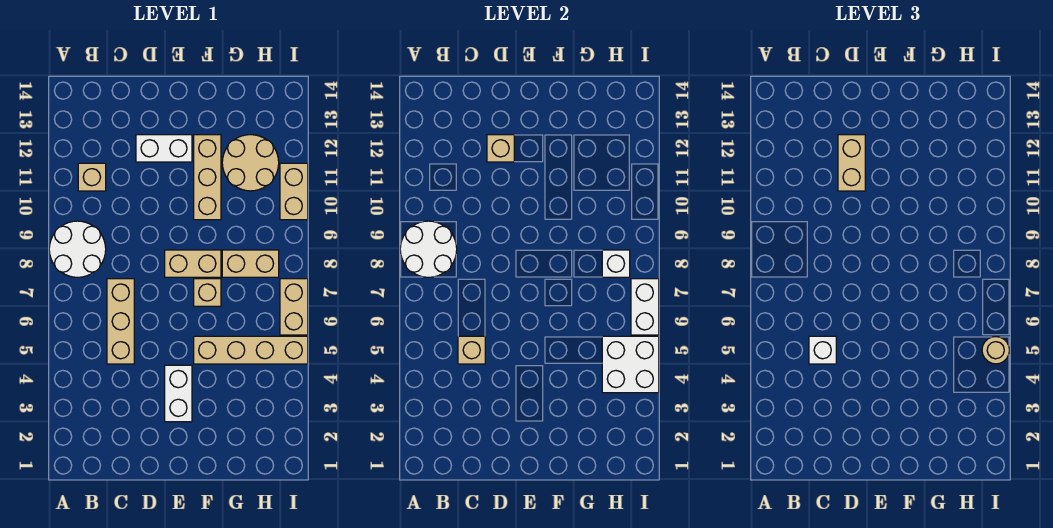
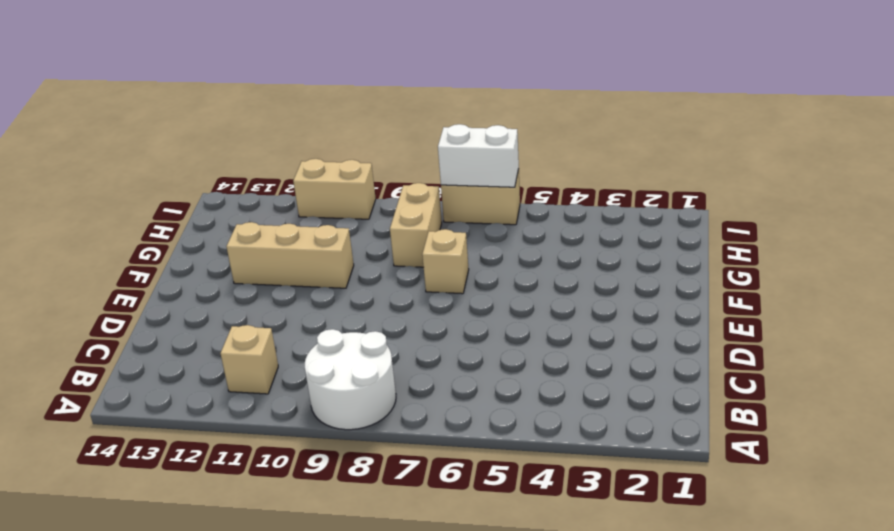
none -> tan 1x3 brick [107,279,134,364]
none -> white 1x2 brick [136,135,192,162]
none -> white 1x2 brick [165,365,192,422]

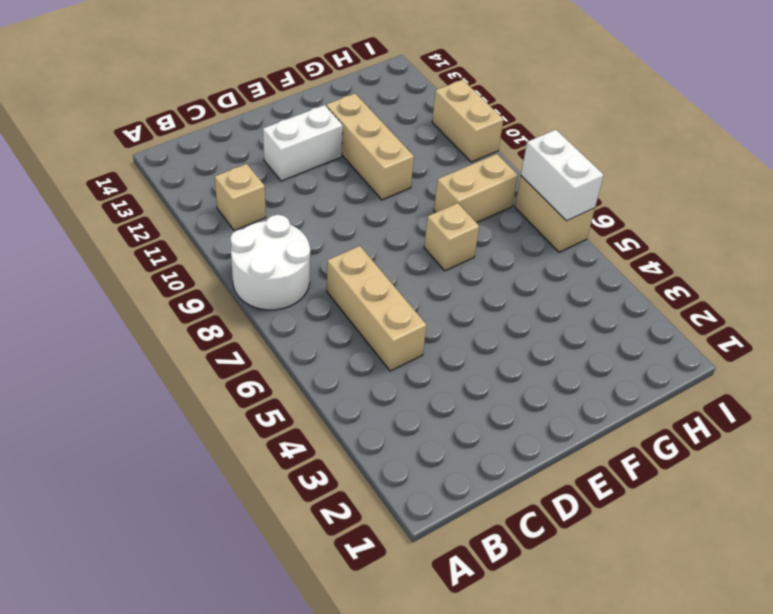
none -> white 1x2 brick [165,365,192,422]
none -> tan 1x2 brick [165,250,221,277]
none -> tan 1x4 brick [194,336,308,364]

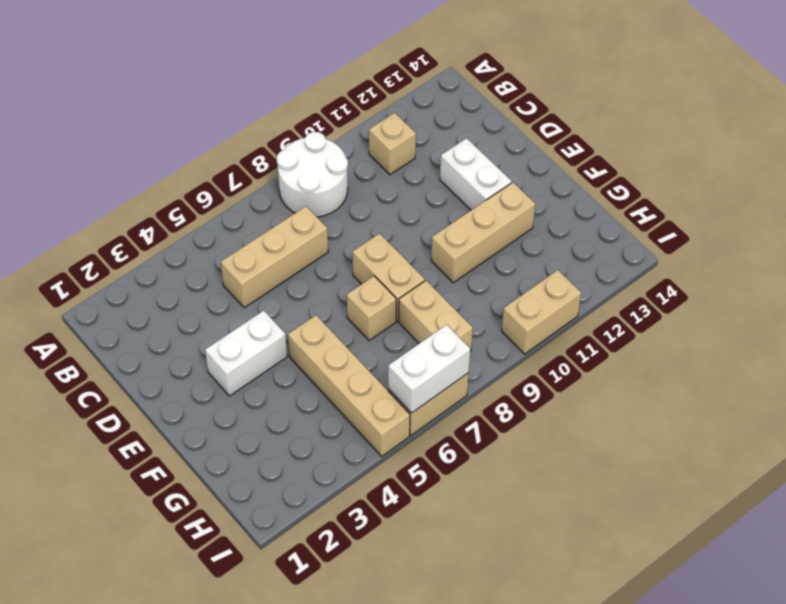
none -> tan 2x2 round brick [222,135,279,191]
none -> white 2x2 round brick [400,221,457,277]
none -> tan 1x1 brick [458,336,485,364]

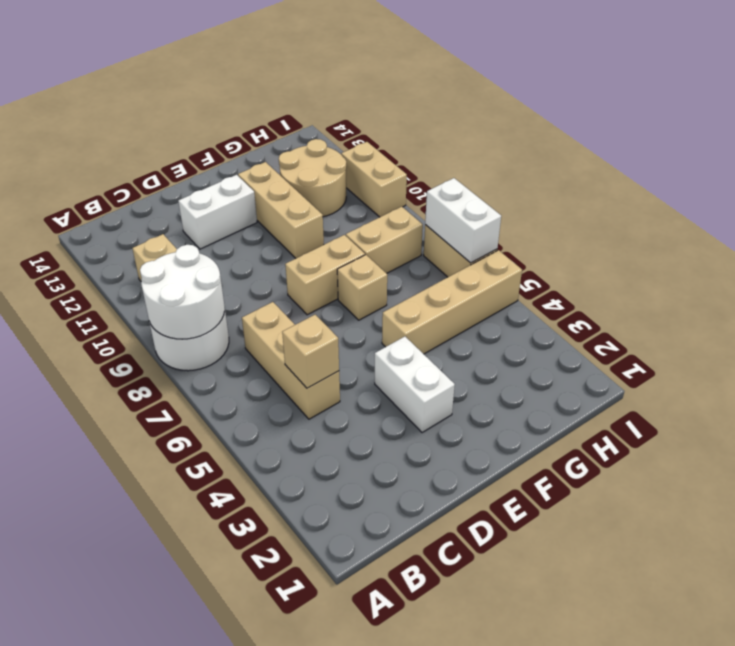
none -> tan 1x1 brick [487,135,514,162]
none -> white 2x2 brick [602,336,659,393]
none -> white 1x1 brick [602,250,630,277]

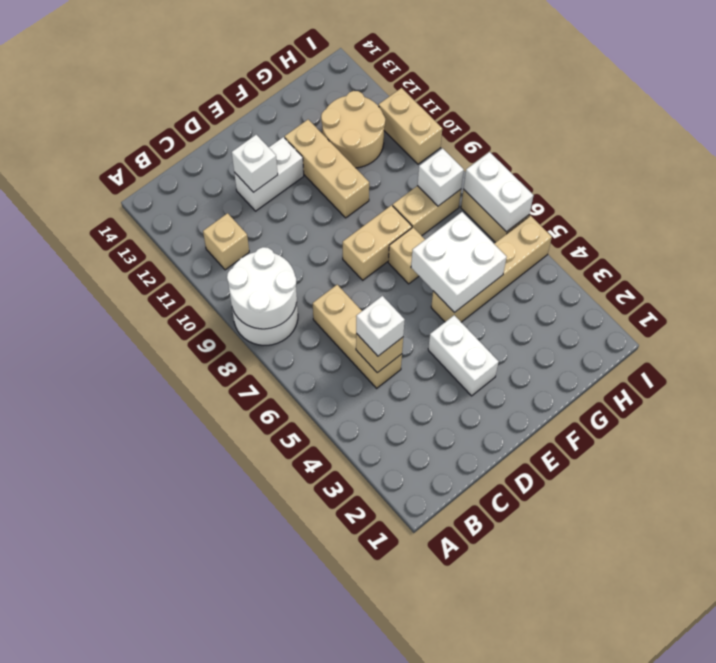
white 1x1 brick [232,135,278,192] -> tan 1x1 brick [487,135,514,162]
white 2x2 brick [411,212,507,313] -> white 2x2 brick moved to [602,336,659,393]
none -> tan 1x2 brick [838,135,865,191]
none -> tan 1x1 round brick [982,337,1009,364]

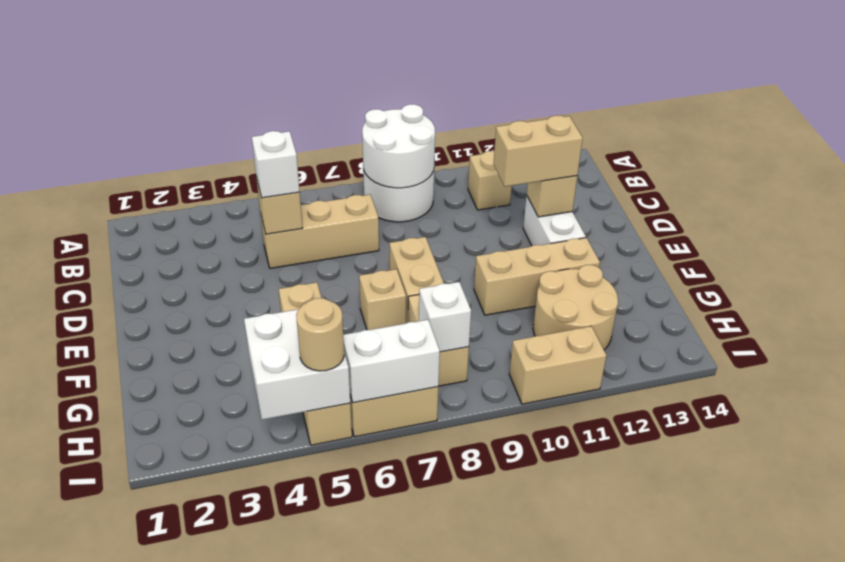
none -> white 1x2 brick [165,365,192,422]

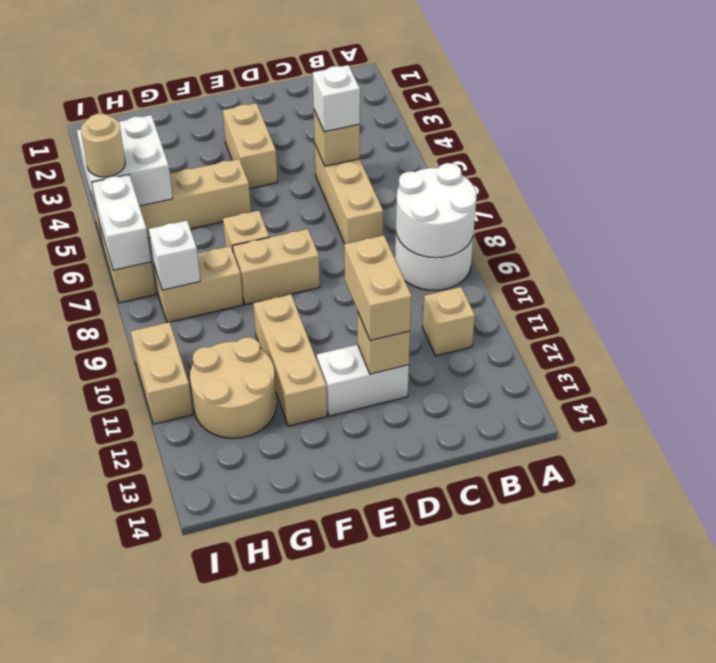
tan 1x2 brick [223,103,278,189] -> white 1x2 brick [165,365,192,422]

